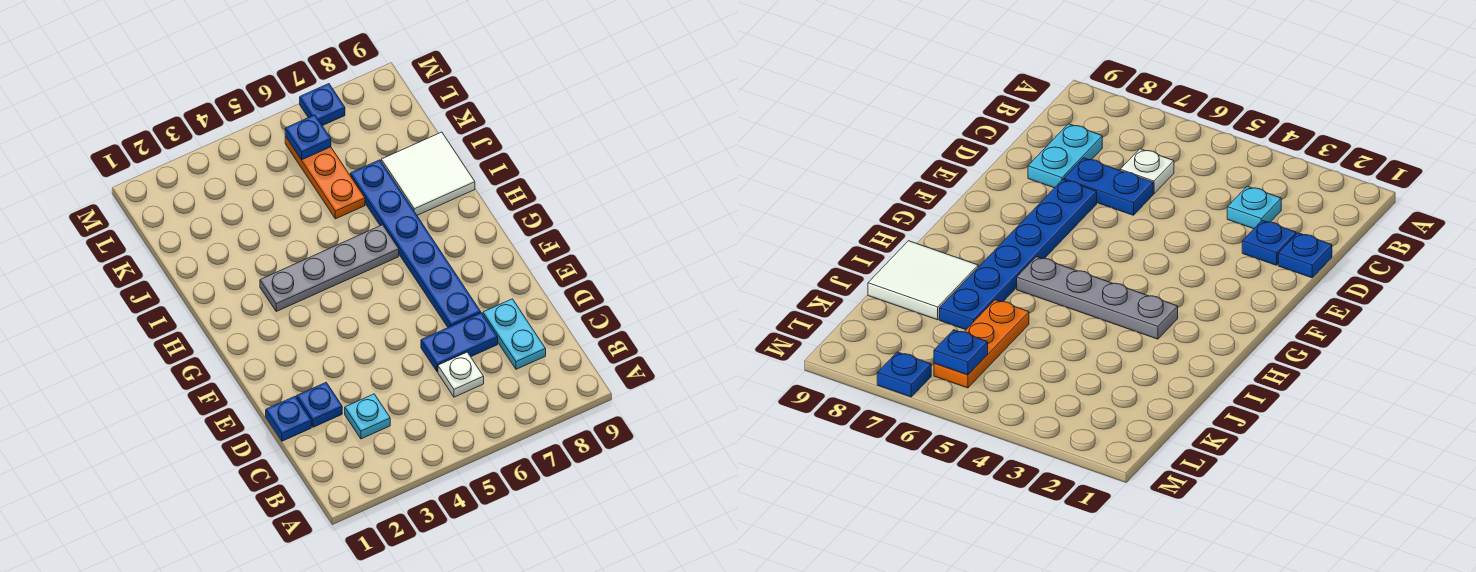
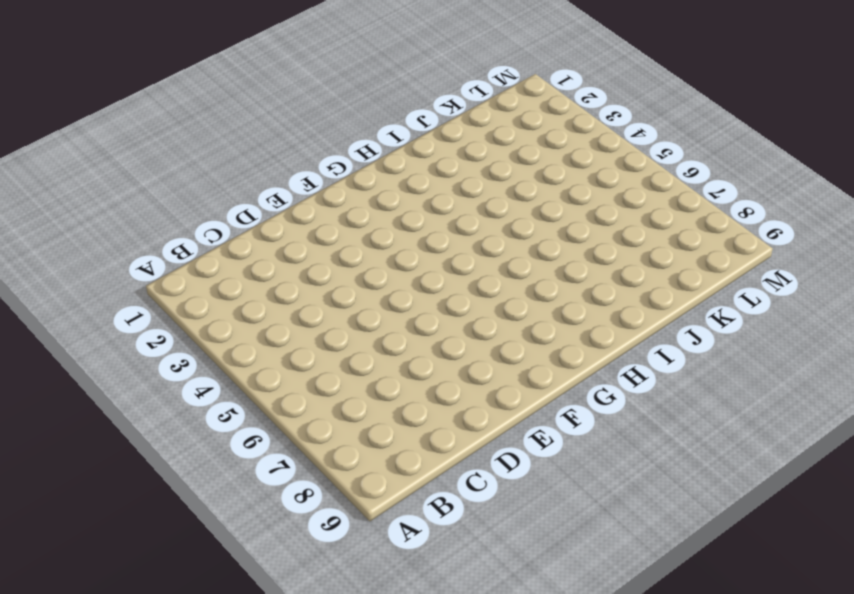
none -> cyan 1x1 plate [345,394,390,439]
none -> white 1x1 plate [438,352,484,397]
none -> cyan 1x2 plate [483,299,546,369]

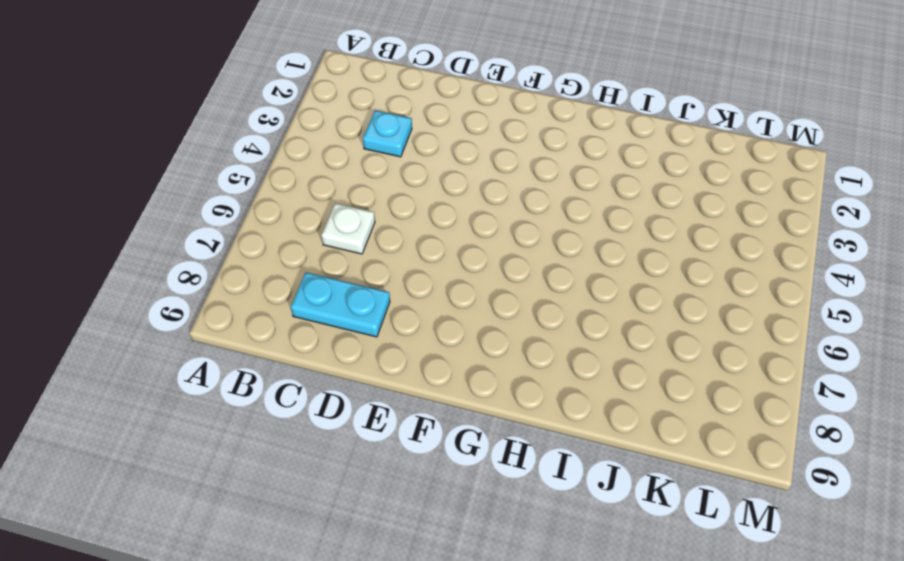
none -> blue 1x1 plate [266,397,311,441]
none -> blue 1x1 plate [297,383,342,427]
none -> blue 1x2 plate [421,313,498,372]

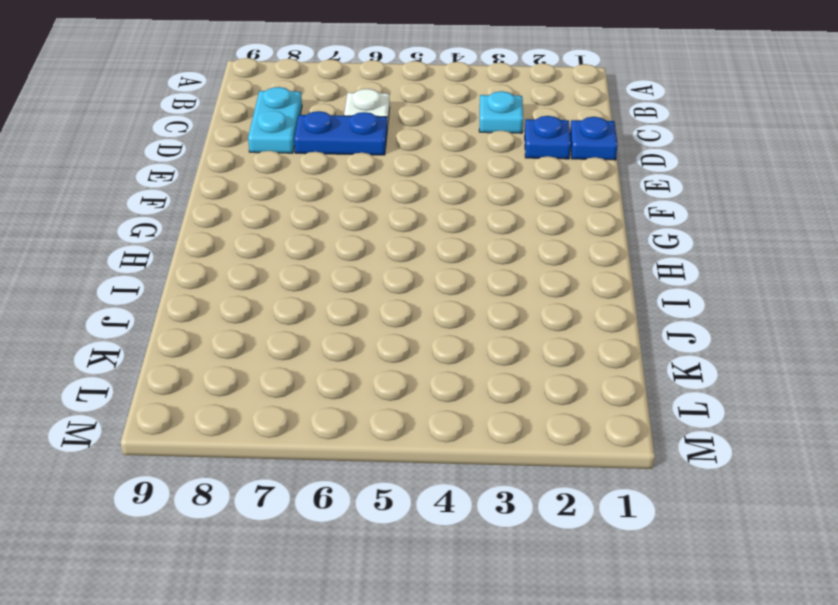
none -> blue 1x6 plate [350,160,481,327]
none -> grey 1x4 plate [260,225,399,311]
none -> white 2x2 tile [381,132,475,215]

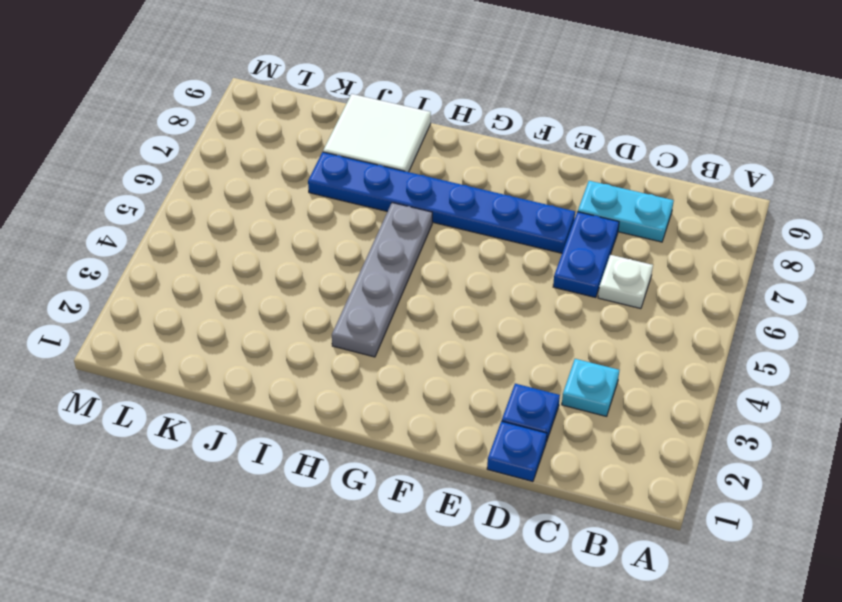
none -> orange 1x3 plate [285,136,365,219]
none -> blue 1x1 plate [300,84,345,126]
none -> blue 1x1 plate [285,115,331,160]

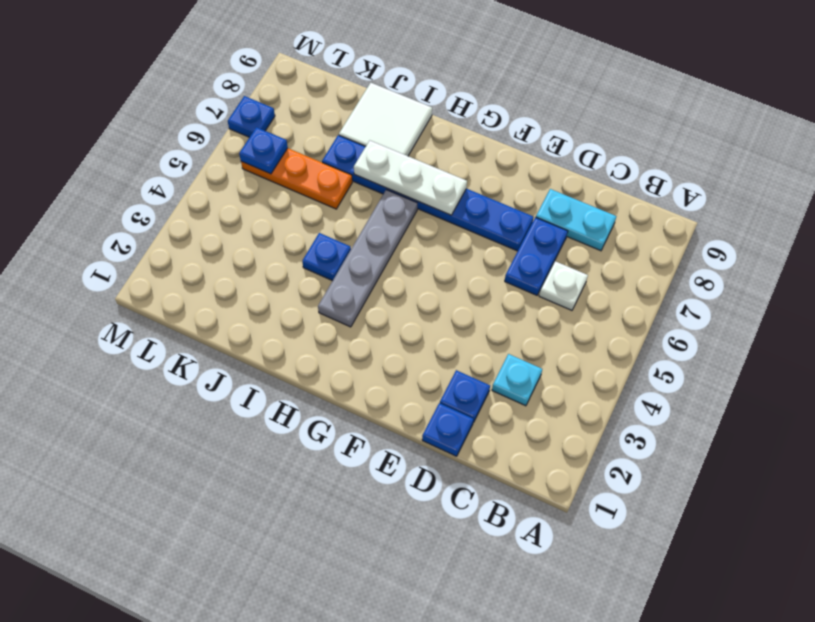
white 1x3 plate [354,141,467,215] -> none
blue 1x1 plate [302,233,351,281] -> none

